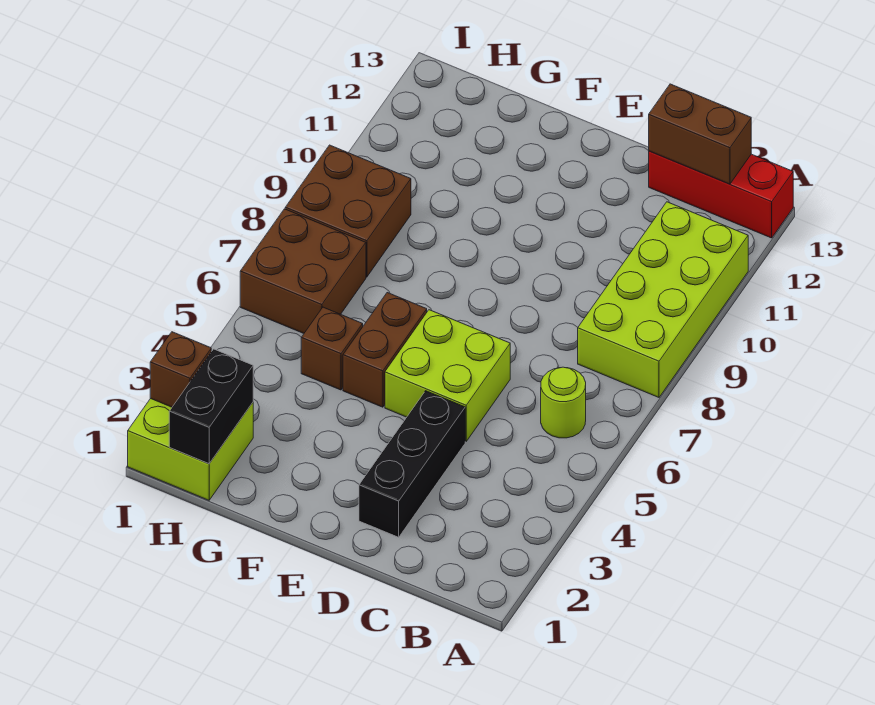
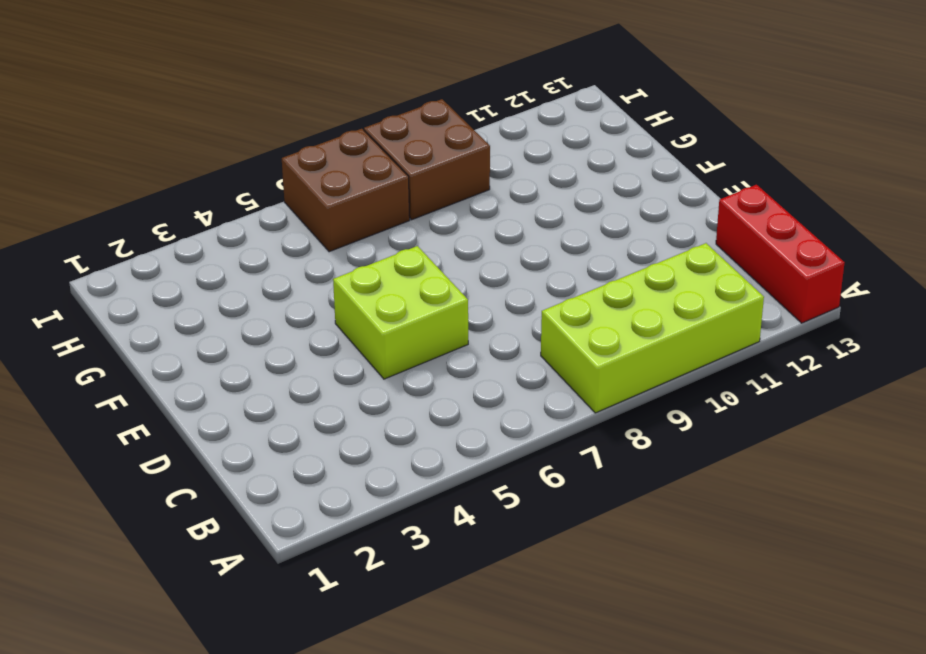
none -> lime 1x1 round brick [541,367,586,438]
none -> black 1x3 brick [359,391,465,537]
none -> brown 1x2 brick [343,293,427,407]

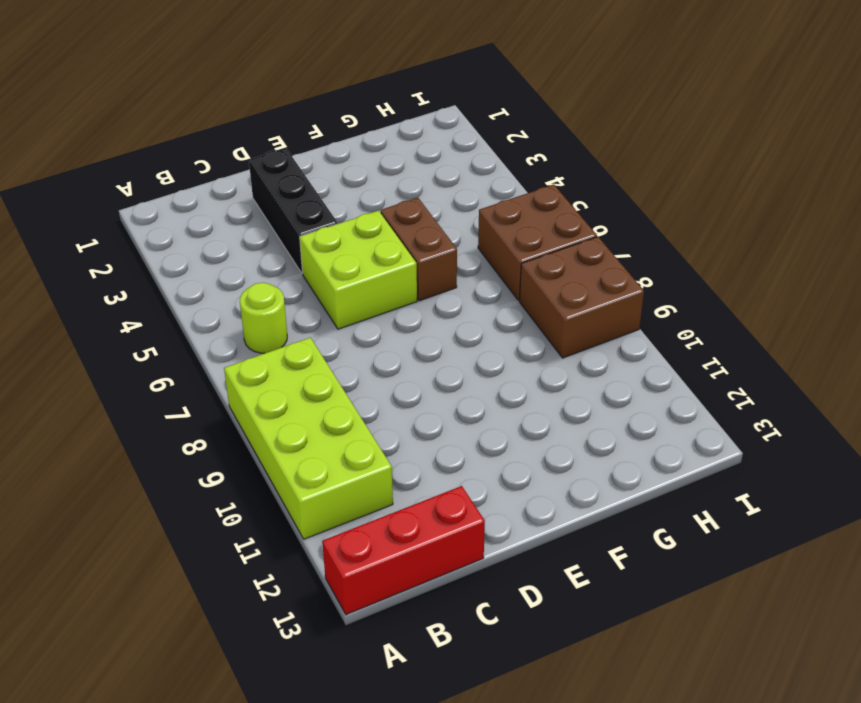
none -> brown 1x1 brick [301,307,363,390]
none -> lime 2x2 brick [128,398,253,500]
none -> brown 1x2 brick [649,84,751,184]

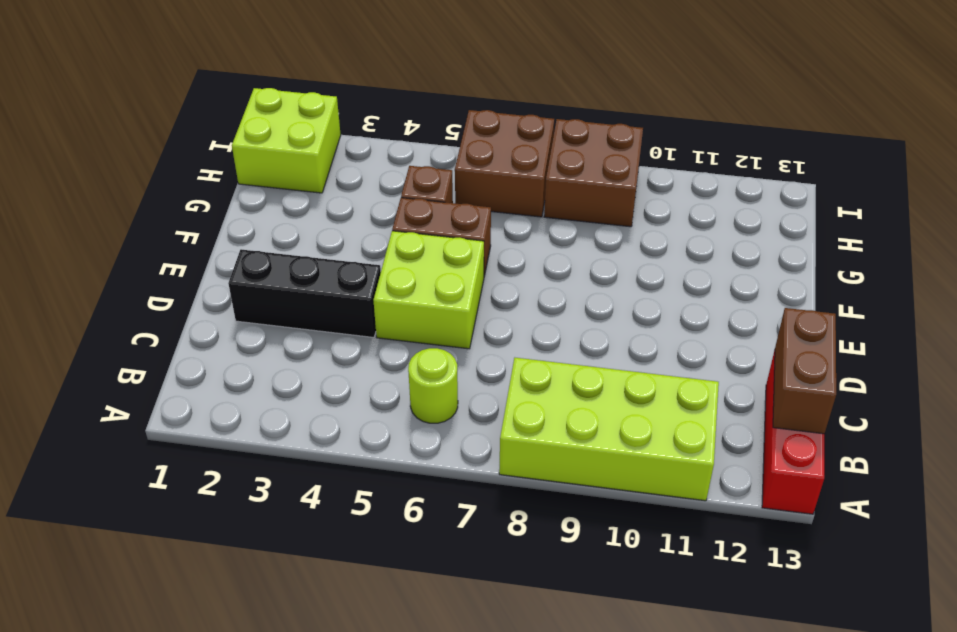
none -> black 1x2 brick [169,349,253,464]
none -> brown 1x1 brick [150,332,211,407]

